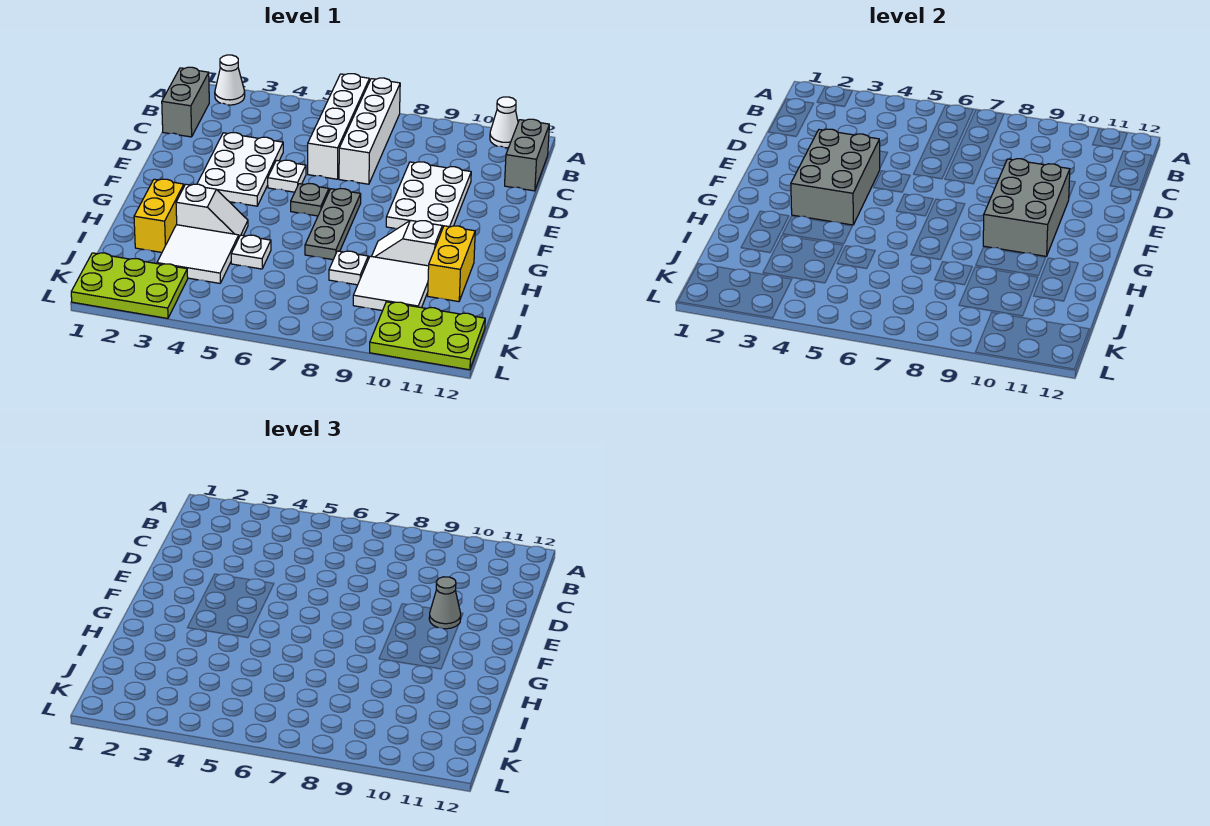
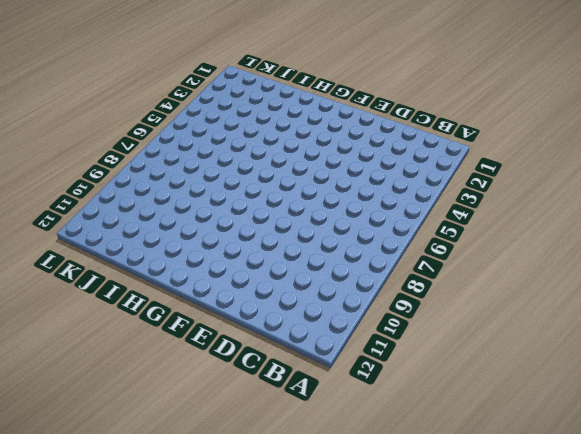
none -> white 1x1 cone [215,55,245,105]
none -> white 1x4 brick [308,74,369,179]
none -> white 1x4 brick [339,78,400,184]

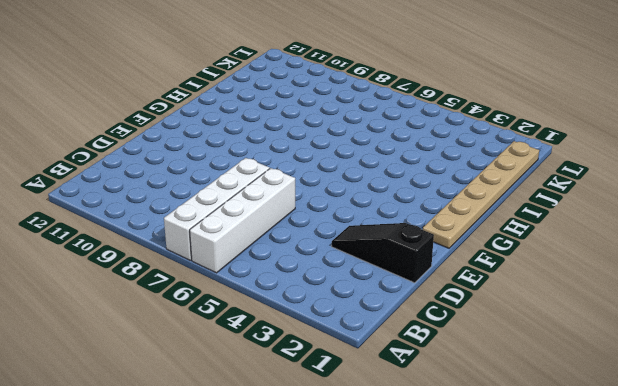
black 1x3 slope [332,223,434,283] -> white 2x3 plate [197,133,283,206]
tan 1x6 plate [423,141,539,248] -> lime 2x3 plate [71,253,188,318]
none -> white 1x1 cone [215,55,245,105]
none -> white 1x1 cone [490,97,518,148]
none -> grey 1x2 brick [162,67,209,137]

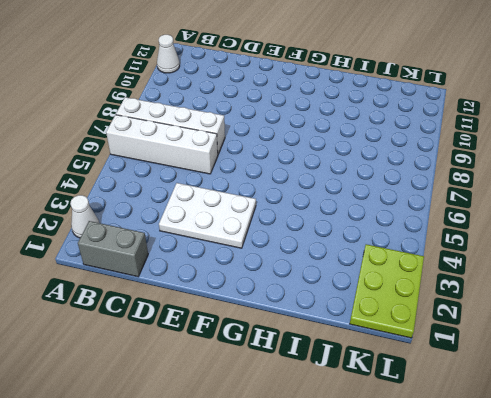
none -> grey 1x2 brick [505,119,549,191]
none -> white 2x3 plate [386,162,471,229]
none -> white 1x1 plate [268,160,306,192]

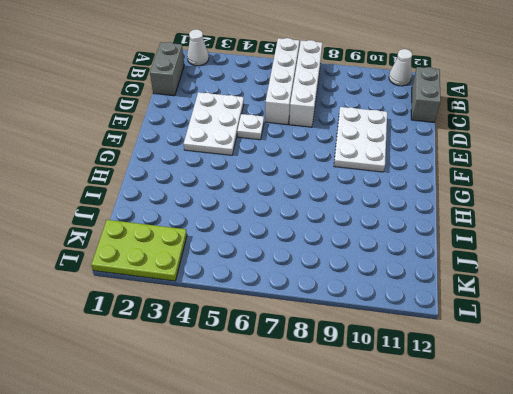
none -> grey 1x1 plate [291,184,329,216]
none -> grey 1x3 plate [305,189,361,260]
none -> yellow 1x2 brick [134,179,184,252]

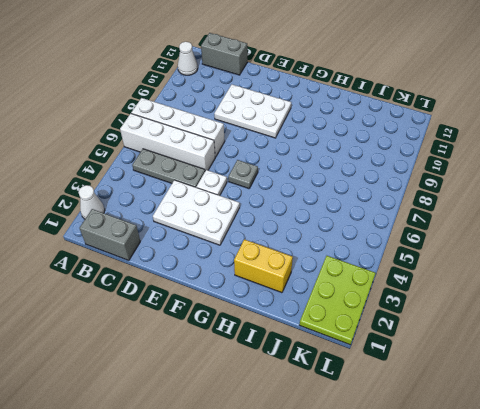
grey 1x3 plate [132,149,205,187] -> grey 1x3 plate moved to [305,189,361,260]
none -> white 1x2 slope [176,184,248,237]
none -> white 1x2 slope [372,220,442,266]
none -> yellow 1x2 brick [428,226,475,302]

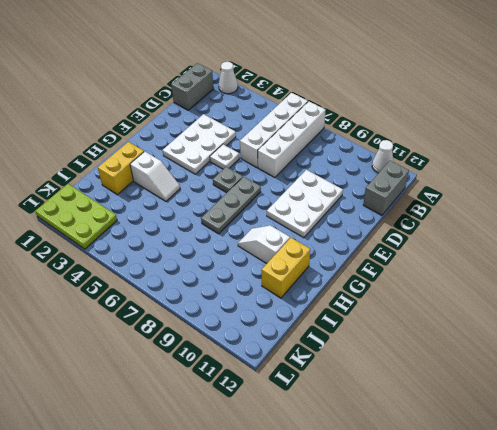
none -> white 2x2 tile [157,225,239,283]
none -> white 1x1 plate [231,235,271,269]
none -> white 1x1 plate [329,251,368,285]

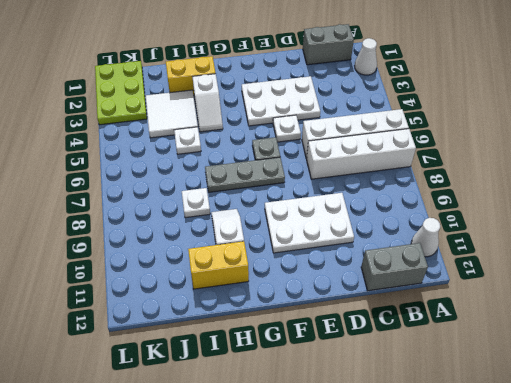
none -> white 2x2 tile [353,256,429,311]
none -> lime 2x3 plate [370,302,485,370]
none -> grey 2x3 brick [791,129,880,225]

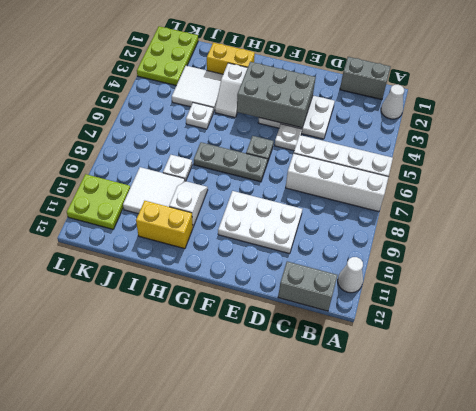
lime 2x2 plate [67,174,130,229] -> lime 2x3 plate [370,302,485,370]
none -> grey 2x3 brick [983,159,1070,256]
none -> grey 1x1 cone [429,577,461,629]

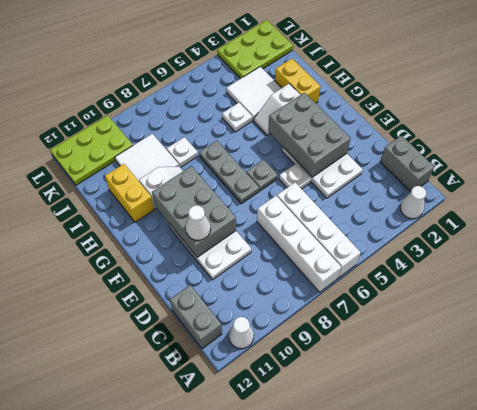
white 1x1 cone [186,205,211,240] -> grey 1x1 cone [429,577,461,629]

